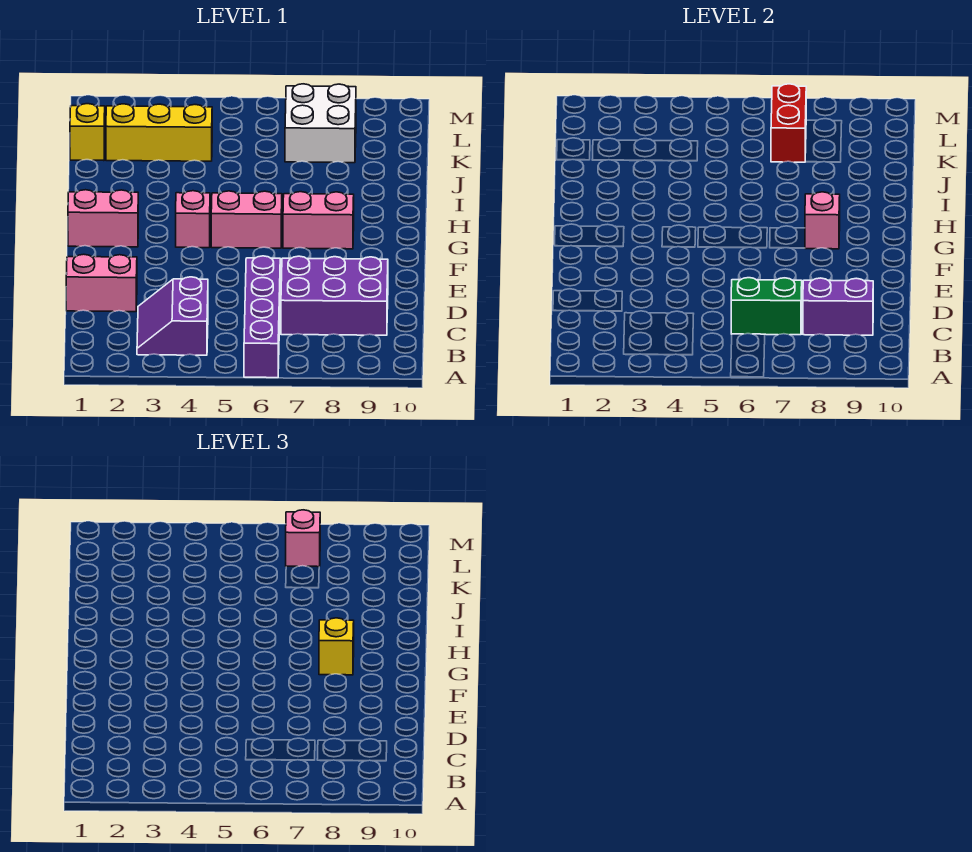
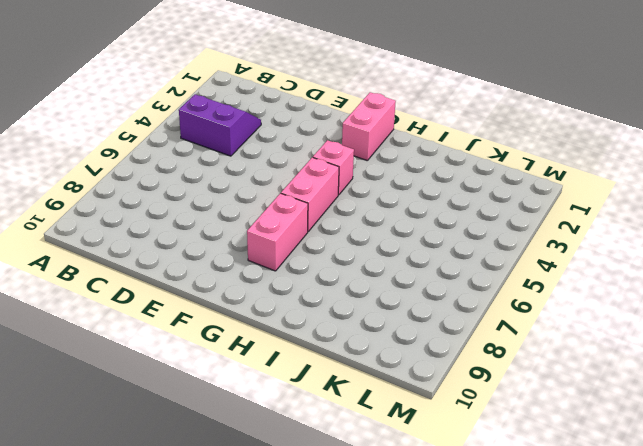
none -> purple 1x4 brick [244,256,280,378]
none -> purple 2x3 brick [281,256,388,335]
none -> pink 1x2 brick [66,254,137,312]

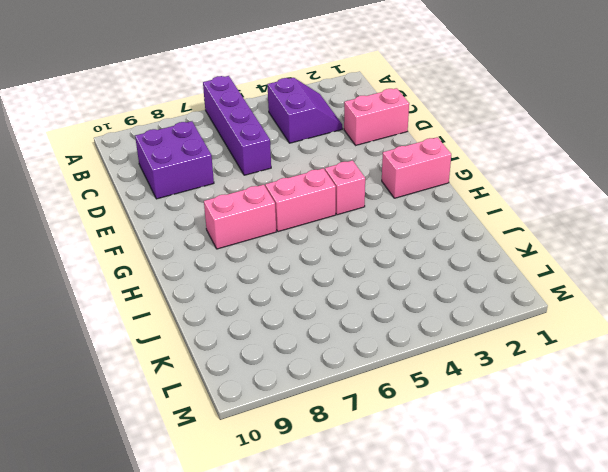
purple 2x2 brick [135,121,214,199] -> purple 2x3 brick [281,256,388,335]
none -> yellow 1x1 brick [70,104,105,161]
none -> yellow 1x3 brick [106,104,212,161]
none -> white 2x2 brick [285,84,356,163]

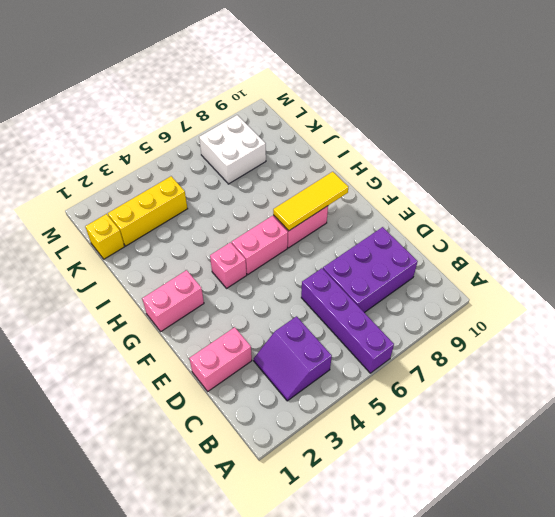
yellow 1x3 tile [273,172,348,231] -> pink 1x1 brick [805,192,840,249]
none -> green 1x2 brick [731,278,802,335]
none -> purple 1x2 brick [803,278,873,335]
none -> red 1x2 brick [771,84,806,162]

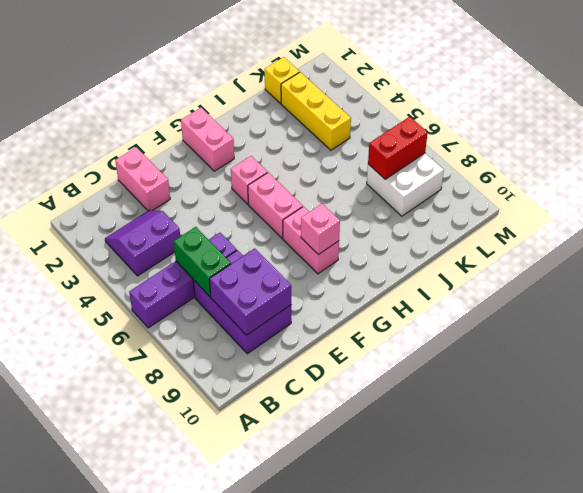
purple 2x2 brick [209,248,291,335] -> purple 1x2 brick [803,278,873,335]
none -> yellow 1x1 brick [319,618,354,675]
none -> pink 1x1 brick [286,510,320,567]

